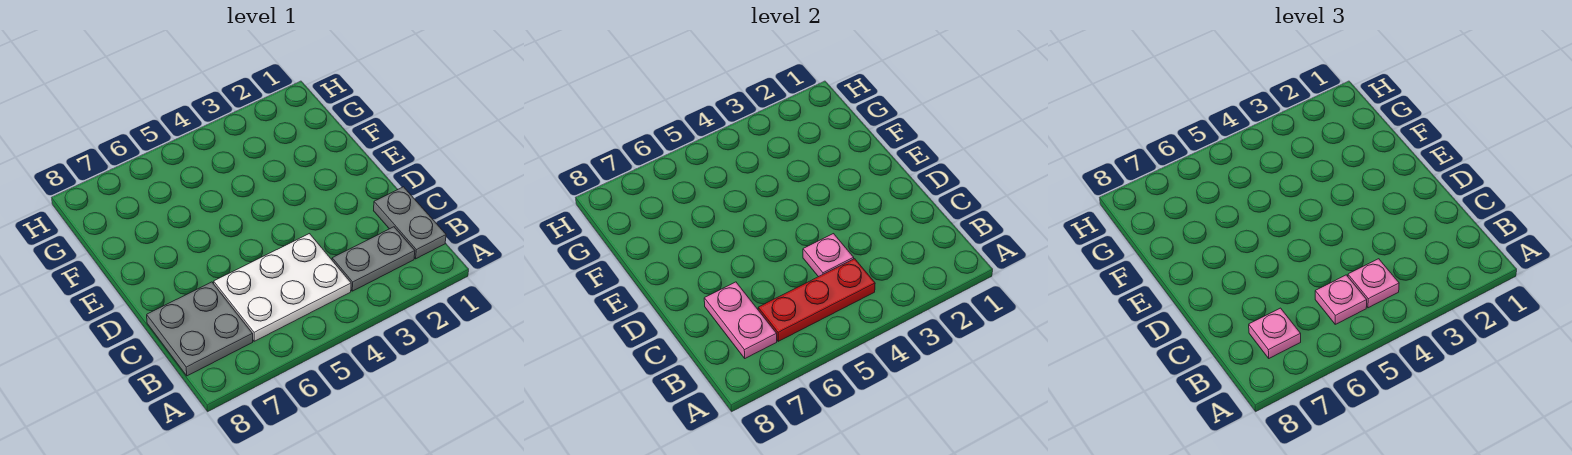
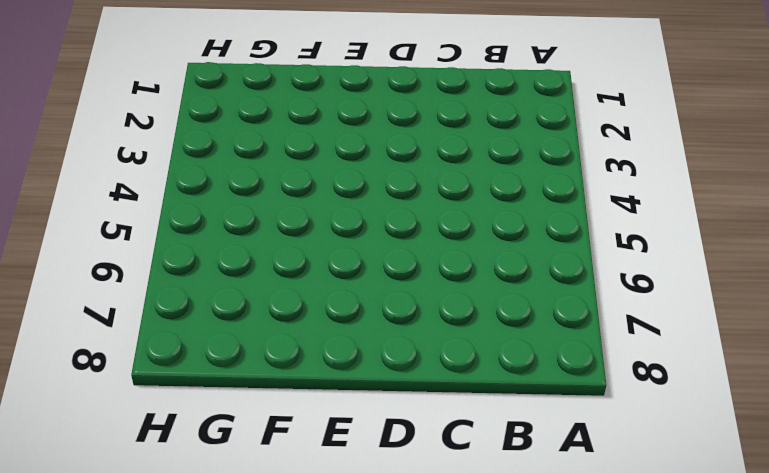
none -> grey 1x2 plate [374,187,446,259]
none -> grey 1x2 plate [332,227,415,291]

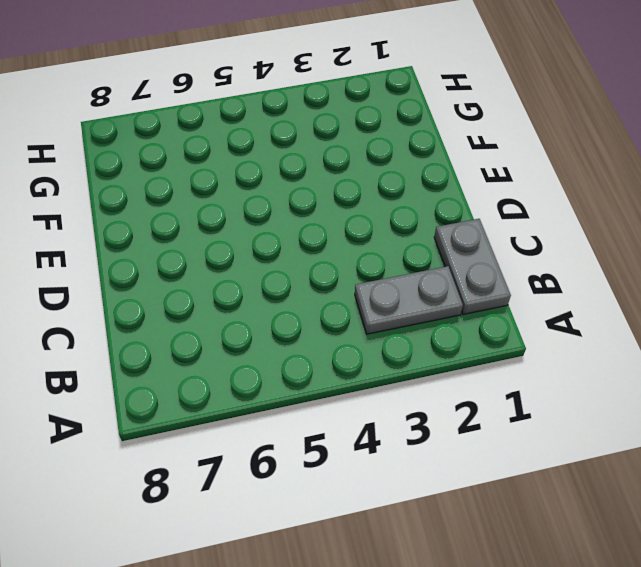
none -> white 2x3 plate [214,234,351,341]
none -> grey 2x2 plate [147,282,253,376]

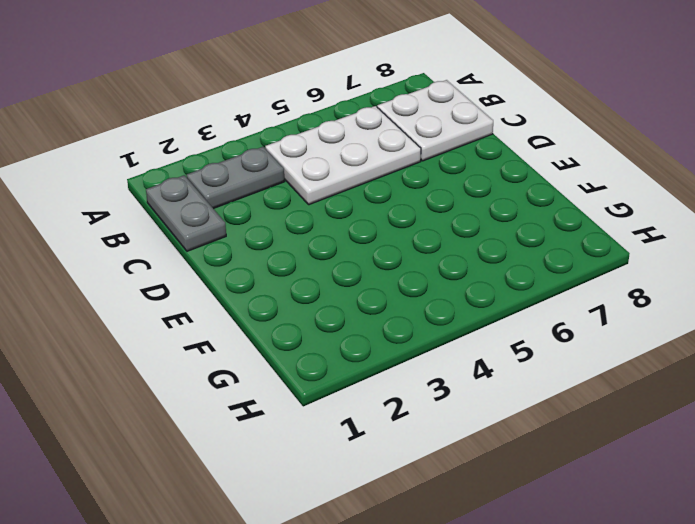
white 2x2 plate [377,80,493,161] -> grey 2x2 plate [147,282,253,376]
none -> red 1x3 plate [758,259,875,341]
none -> pink 1x2 plate [704,282,777,358]

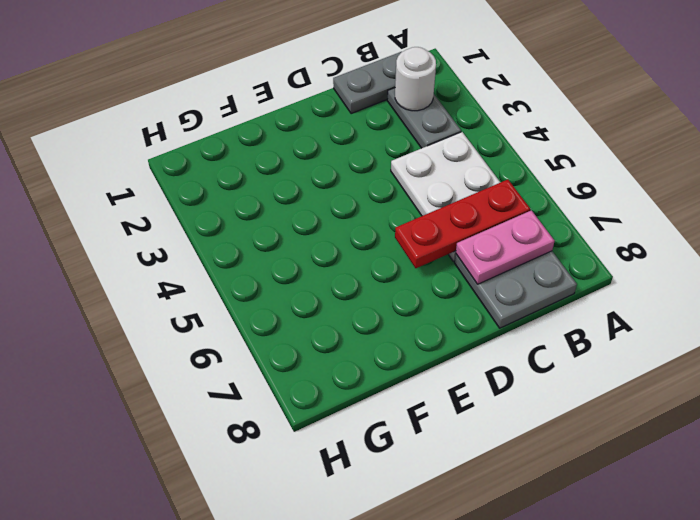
white 1x1 round brick [395,47,436,111] -> none
red 1x3 plate [395,180,530,268] -> red 1x3 plate turned to [758,259,875,341]
none -> pink 1x1 plate [803,234,854,277]
none -> pink 1x1 plate [1348,259,1399,308]

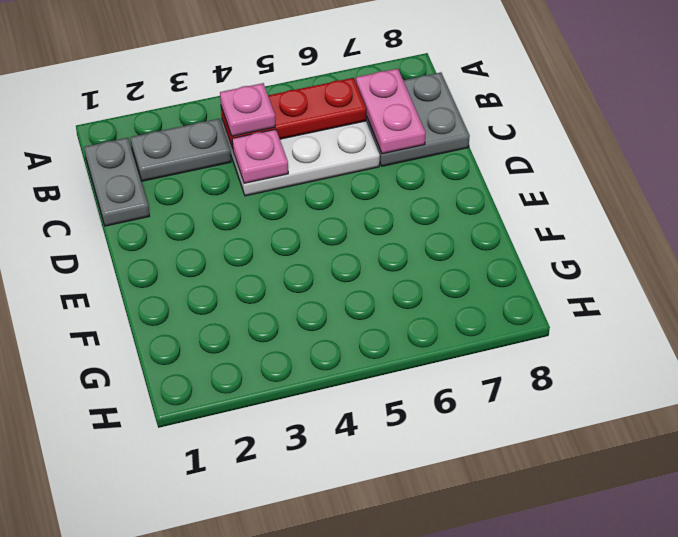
none -> pink 1x1 plate [1315,275,1367,324]
none -> pink 1x1 plate [1249,308,1301,358]

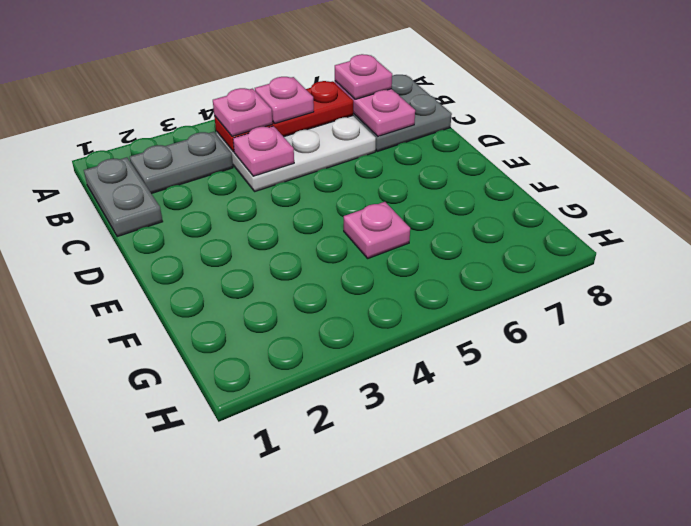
pink 1x1 plate [344,202,410,258] -> none

